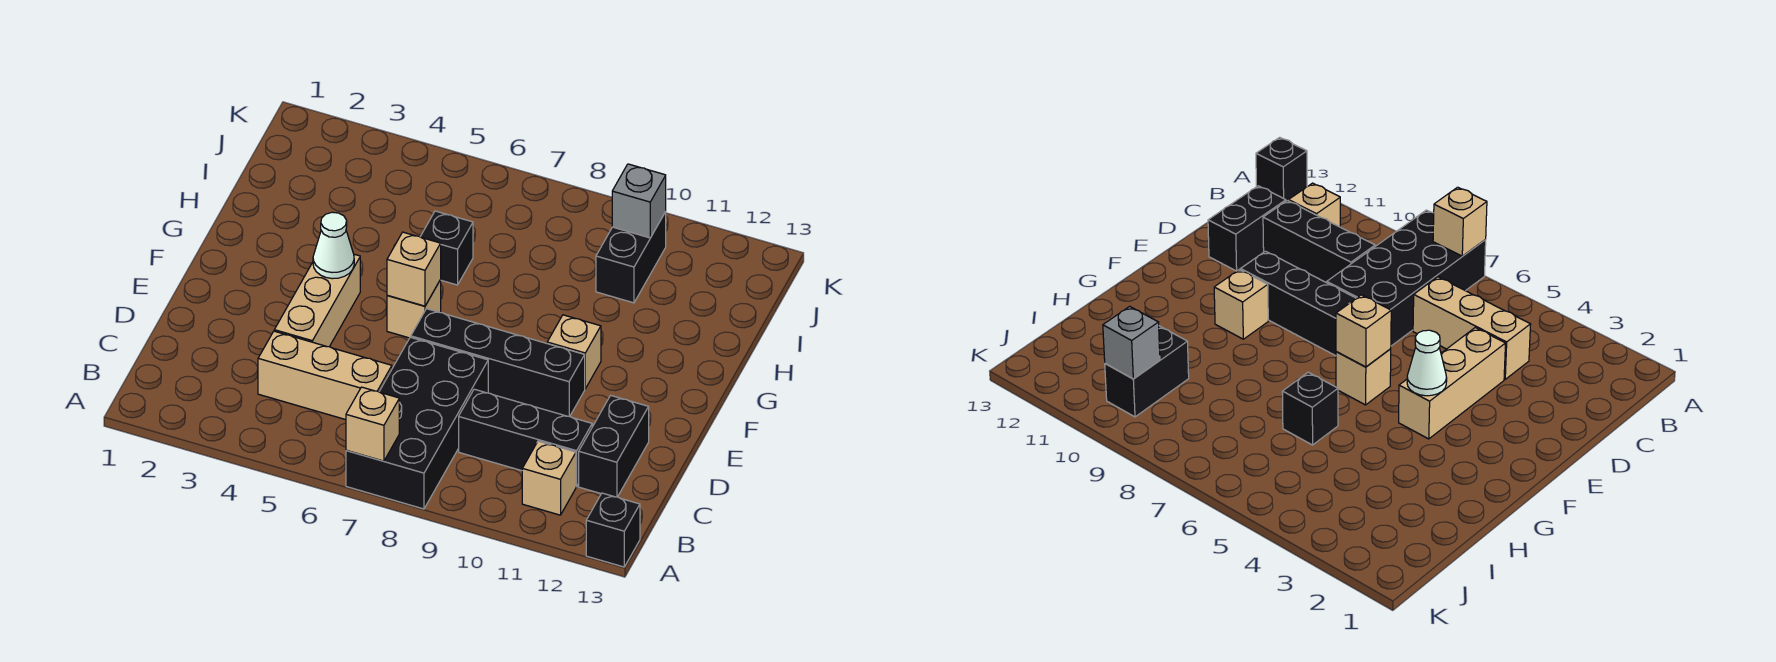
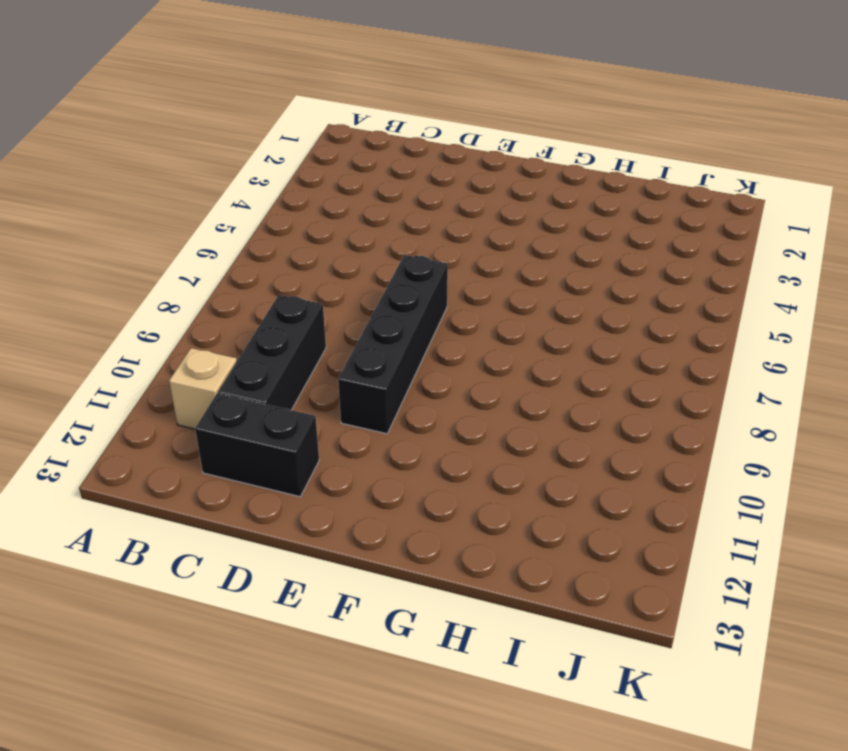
none -> black 2x4 brick [346,337,488,509]
none -> black 1x1 brick [586,493,640,567]
none -> tan 1x3 brick [258,331,392,420]

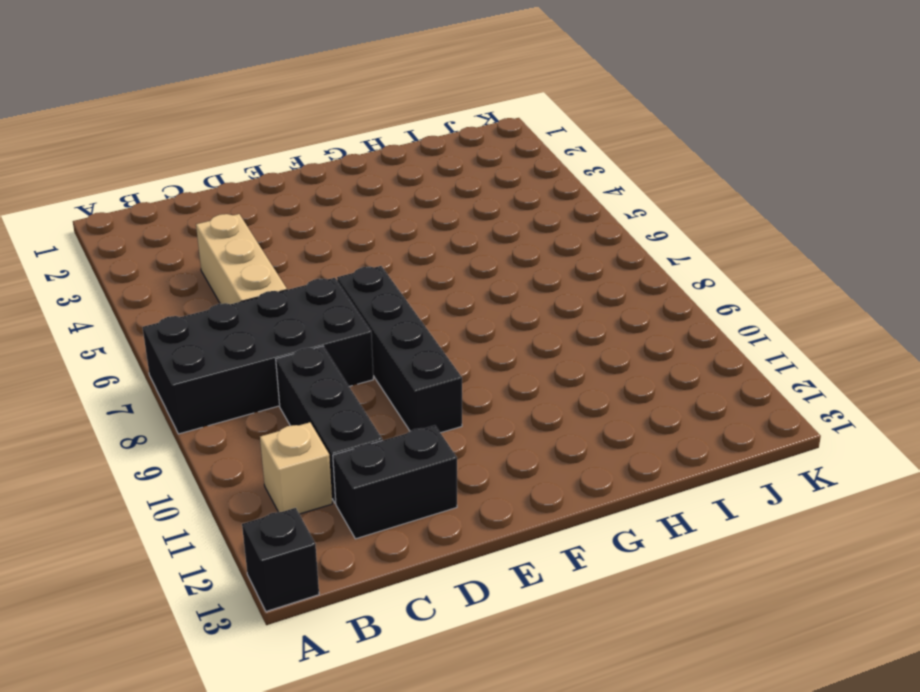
none -> tan 1x3 brick [274,254,360,347]
none -> tan 1x1 brick [387,280,441,338]
none -> tan 1x1 brick [547,315,601,389]

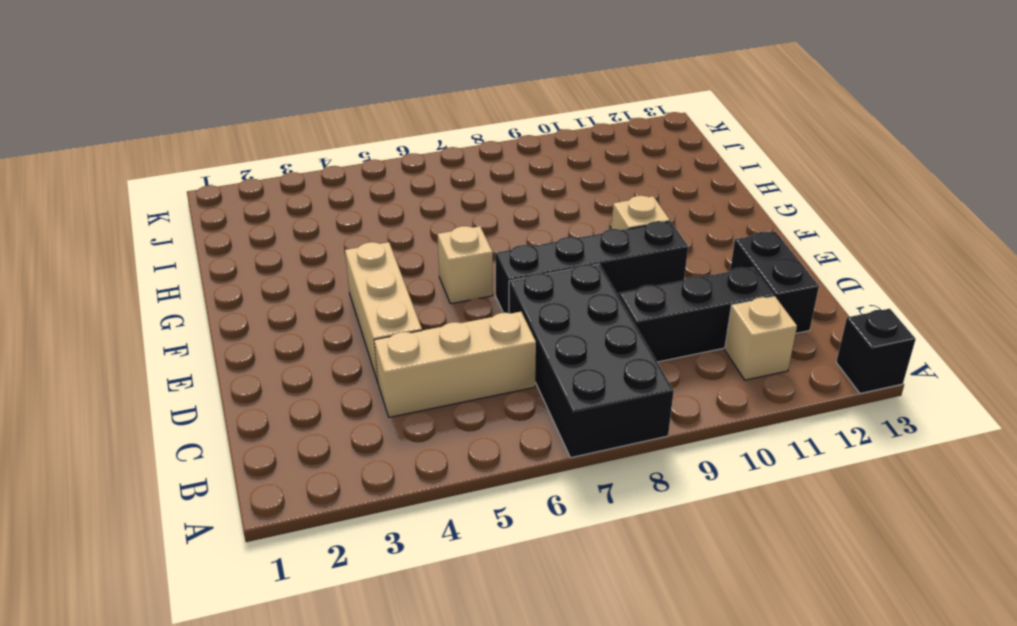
none -> black 1x1 brick [420,211,473,285]
none -> black 1x2 brick [596,212,666,303]
none -> tan 1x1 brick [346,387,399,461]

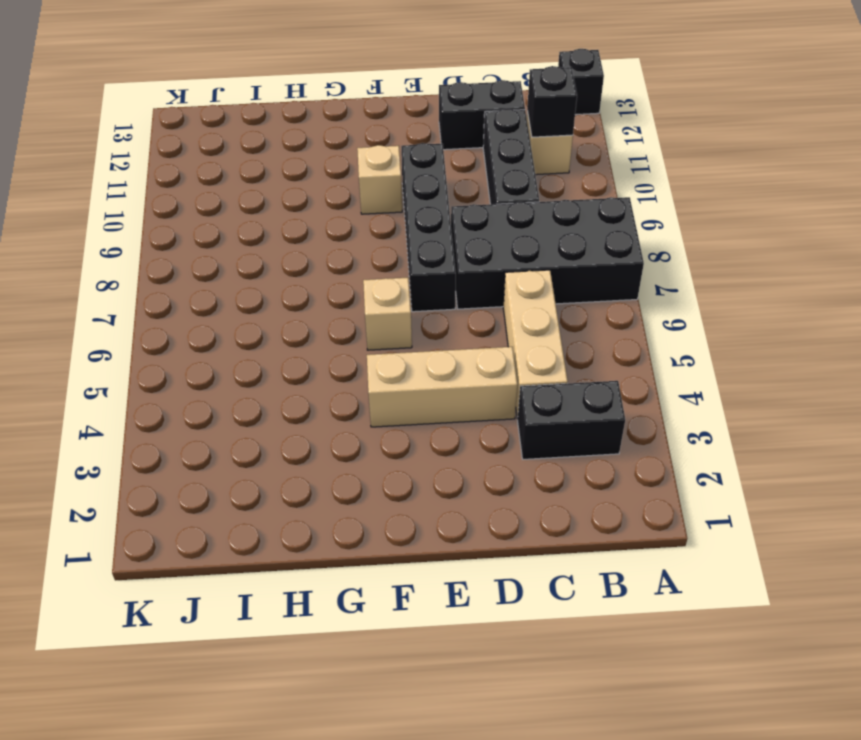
black 1x2 brick [518,381,625,459] -> black 1x2 brick moved to [596,212,666,303]
black 1x1 brick [527,66,577,137] -> black 1x1 brick moved to [420,211,473,285]
none -> tan 1x1 brick [346,387,399,461]
none -> white 1x1 cone [313,212,354,279]
none -> tan 1x1 brick [387,232,441,306]

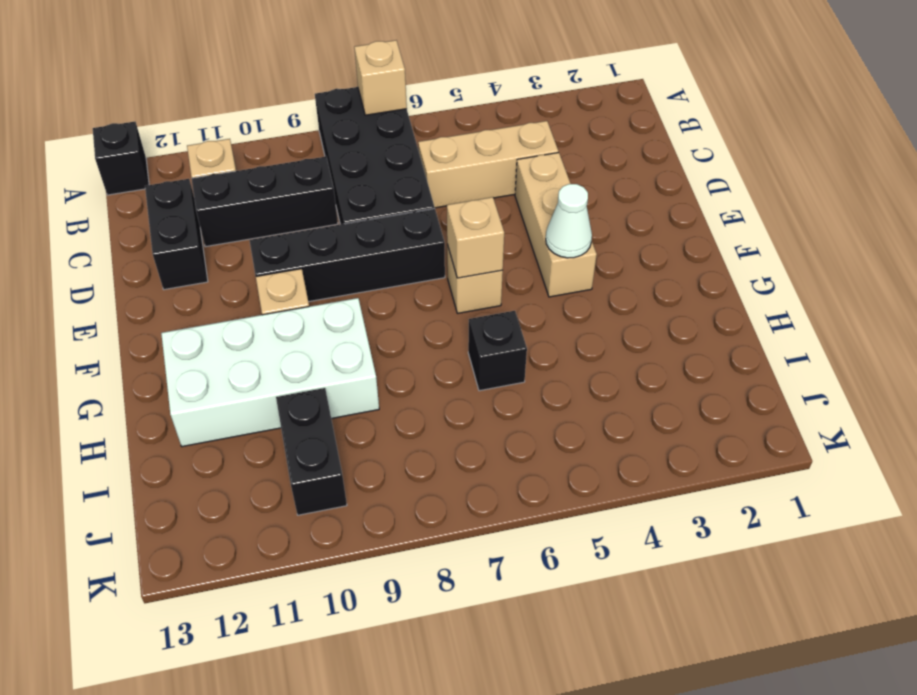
white 2x4 brick [161,298,379,447] -> none
none -> grey 1x1 brick [612,164,666,238]

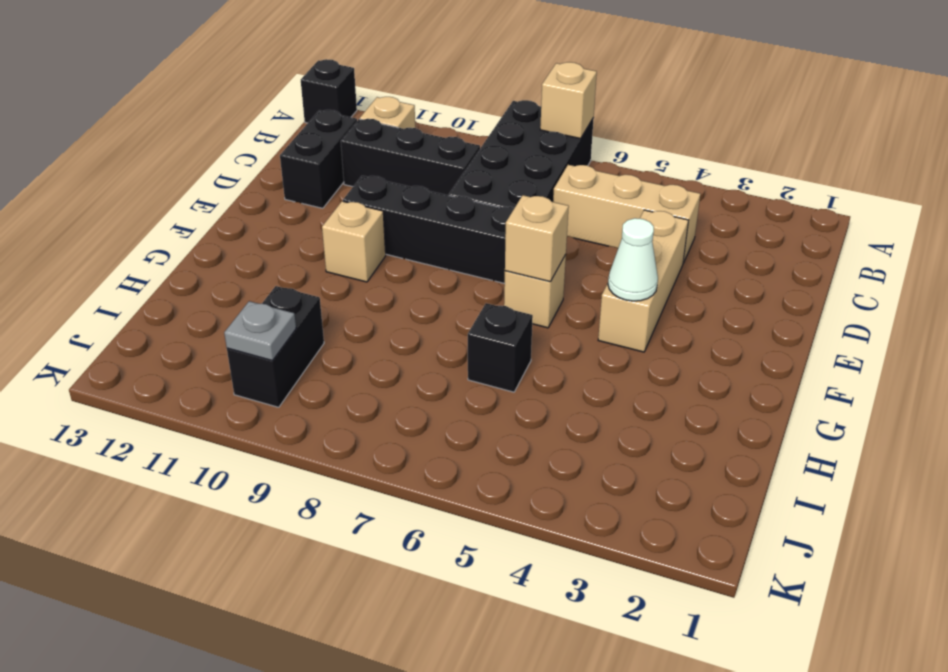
grey 1x1 plate [224,301,296,361] -> grey 1x1 brick [612,164,666,238]

